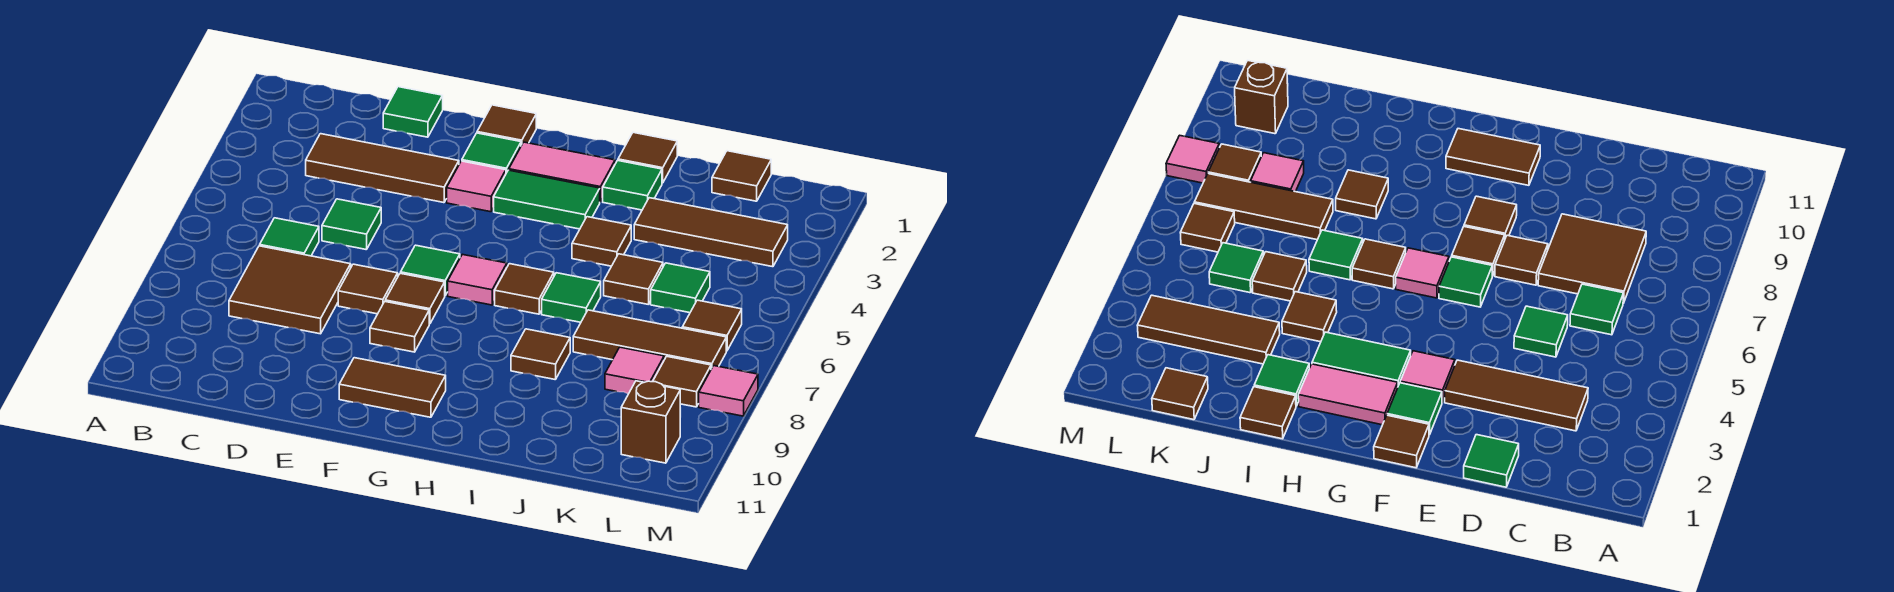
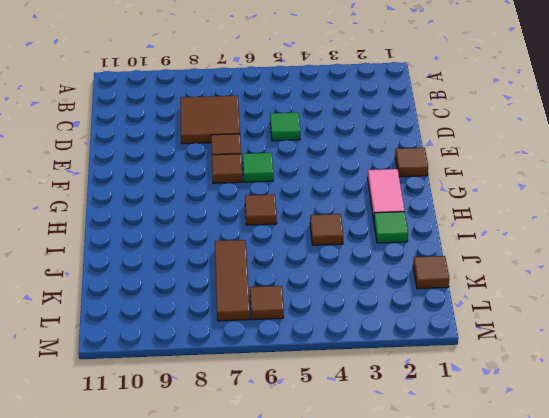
none -> brown 1x3 tile [306,134,459,203]
none -> green 1x1 tile [260,218,319,256]
none -> green 1x1 tile [383,87,443,137]
none -> green 1x1 tile [462,133,521,173]

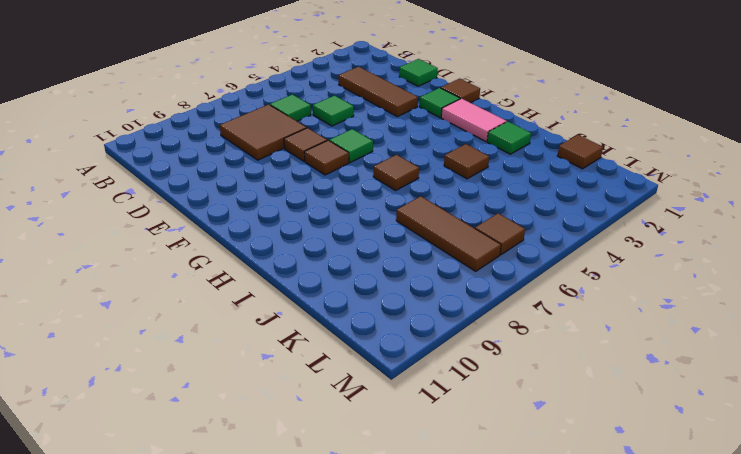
none -> pink 1x1 tile [447,161,506,212]
none -> brown 1x1 tile [370,302,429,352]
none -> brown 1x2 tile [339,358,446,417]
none -> green 1x2 tile [494,170,600,229]

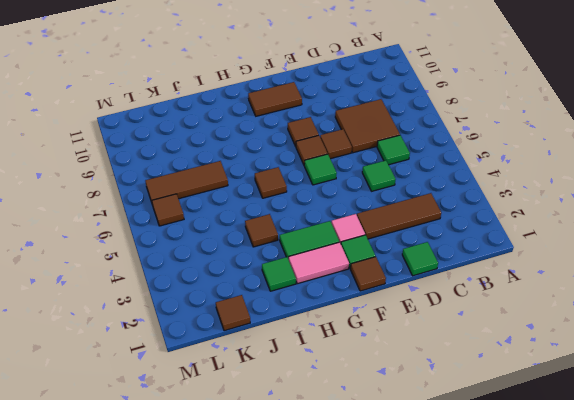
none -> pink 1x1 tile [448,254,507,305]
none -> brown 1x1 tile [618,132,677,183]
none -> green 1x1 tile [542,273,601,322]
none -> brown 1x1 tile [511,329,570,380]

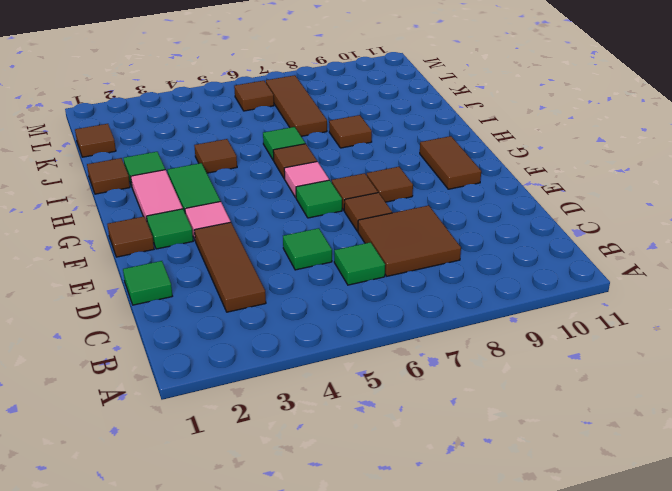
none -> brown 1x3 tile [634,198,788,267]
none -> brown 1x1 tile [604,254,663,304]
none -> green 1x1 tile [651,263,710,313]
none -> pink 1x1 tile [605,347,664,394]

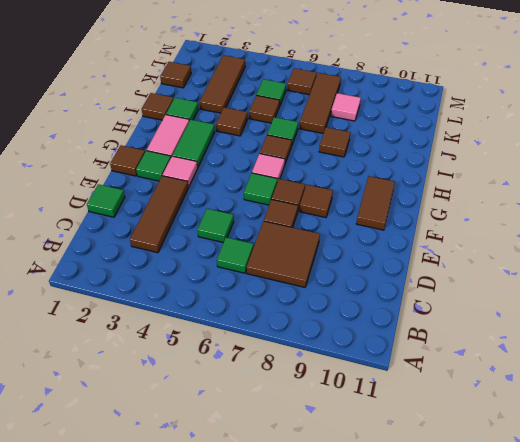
none -> brown 1x1 tile [653,356,711,407]
none -> brown 1x1 brick [621,381,680,463]
none -> pink 1x1 tile [699,366,758,416]

